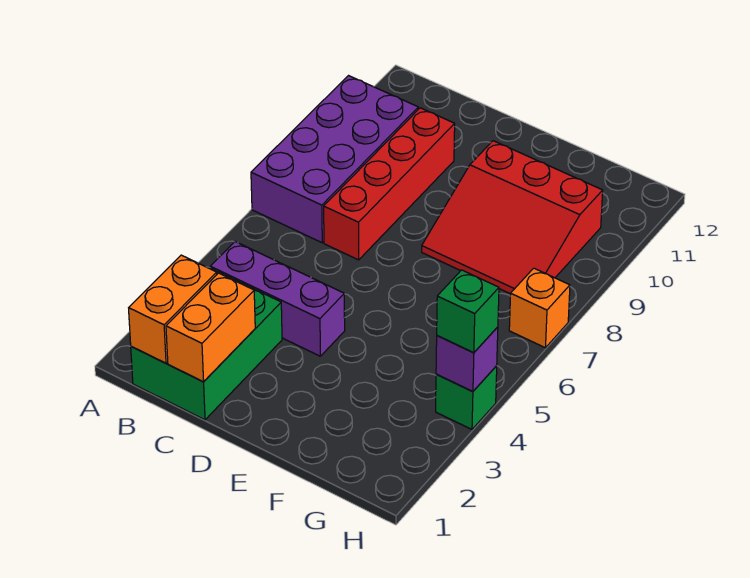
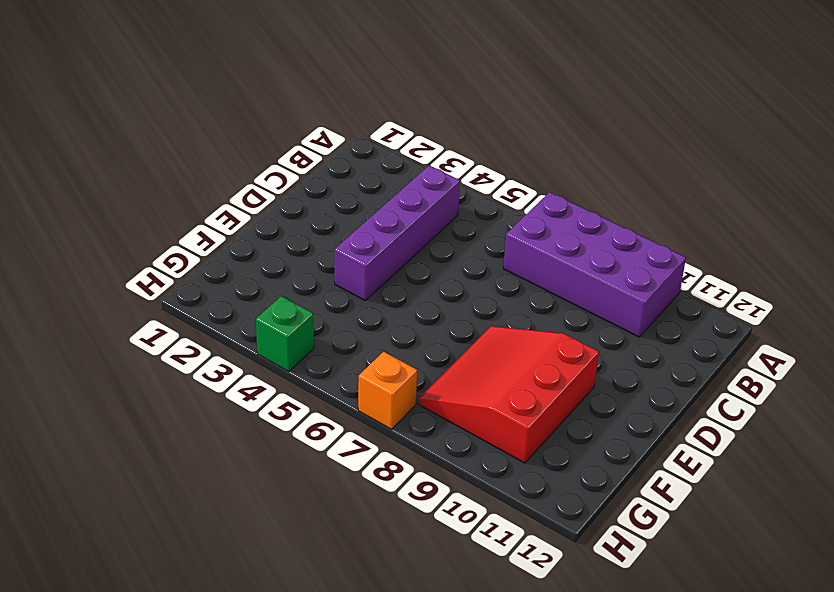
purple 1x4 brick [334,165,460,301] -> purple 1x3 brick [210,242,345,356]
none -> green 2x3 brick [131,268,282,420]
none -> red 1x4 brick [324,108,455,260]

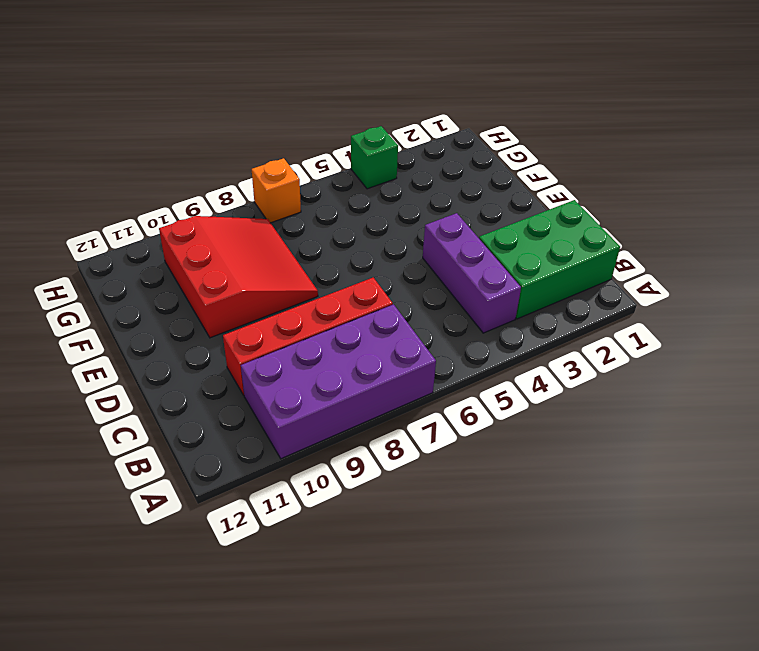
none -> orange 1x2 brick [129,255,217,363]
none -> orange 1x2 brick [166,273,255,382]

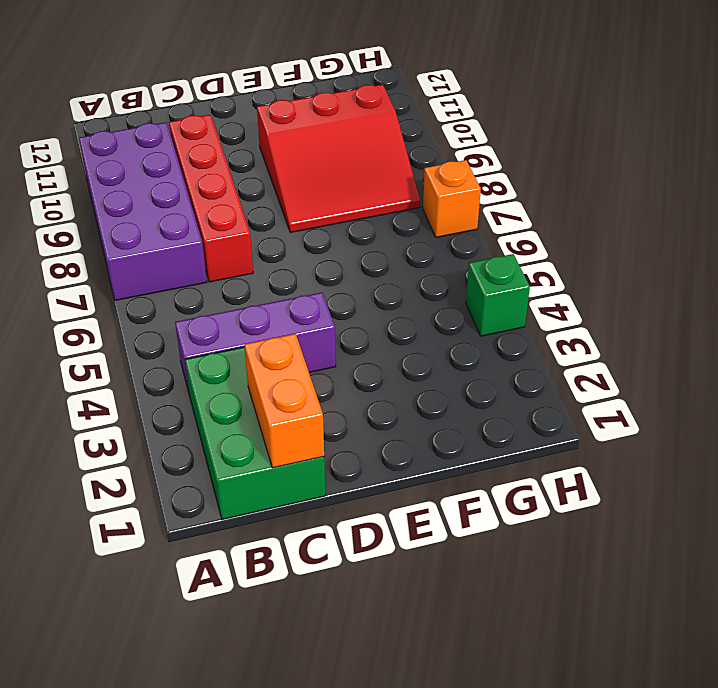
none -> orange 1x2 brick [129,255,217,363]
none -> purple 1x1 brick [436,327,498,392]

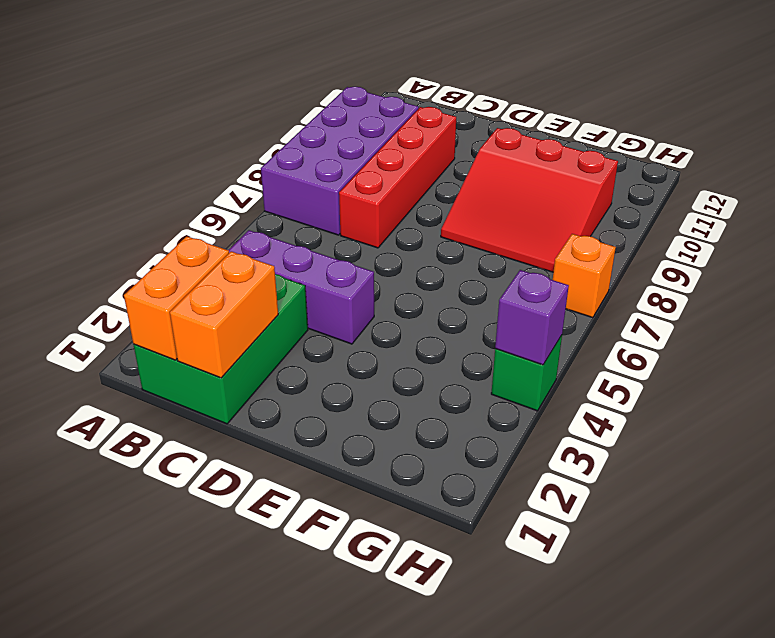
none -> green 1x1 brick [437,270,499,353]

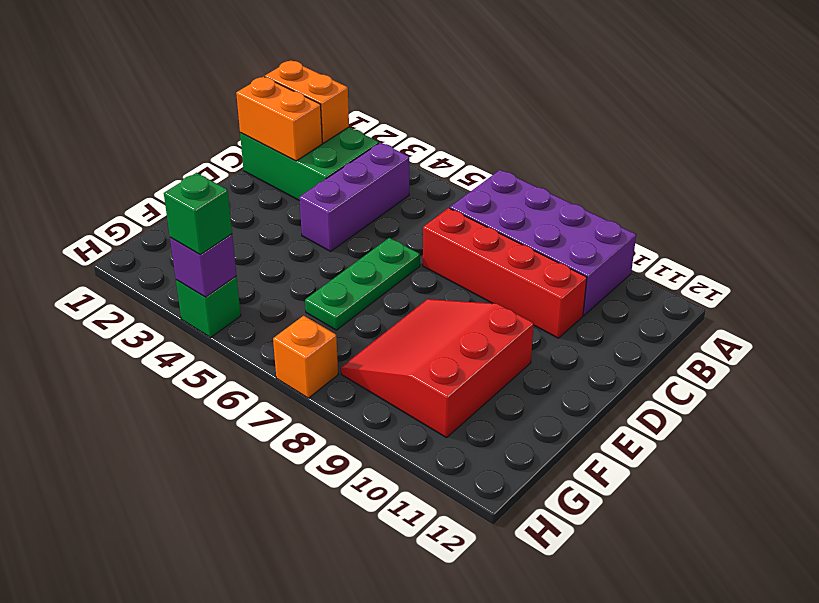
green 1x3 plate [305,238,420,330] -> none

